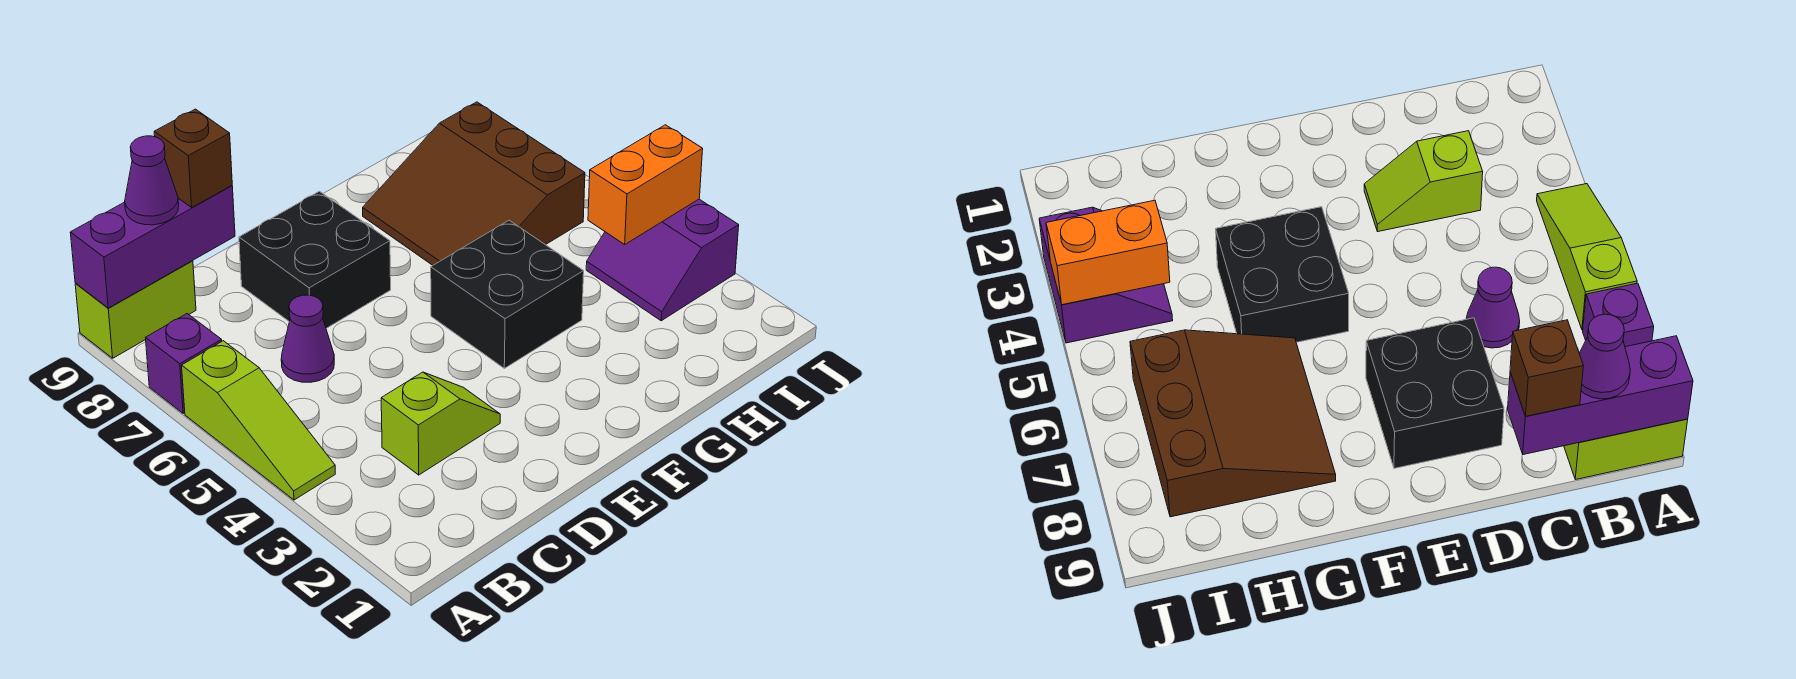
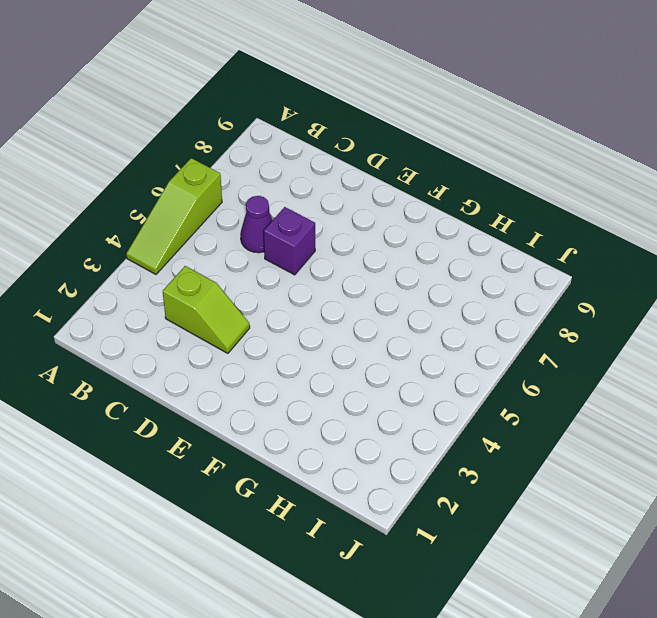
purple 1x1 brick [264,207,315,275] -> purple 1x1 brick moved to [146,314,222,413]
none -> lime 1x2 brick [75,261,196,358]
none -> black 2x2 brick [239,191,391,328]
none -> black 2x2 brick [431,220,584,368]

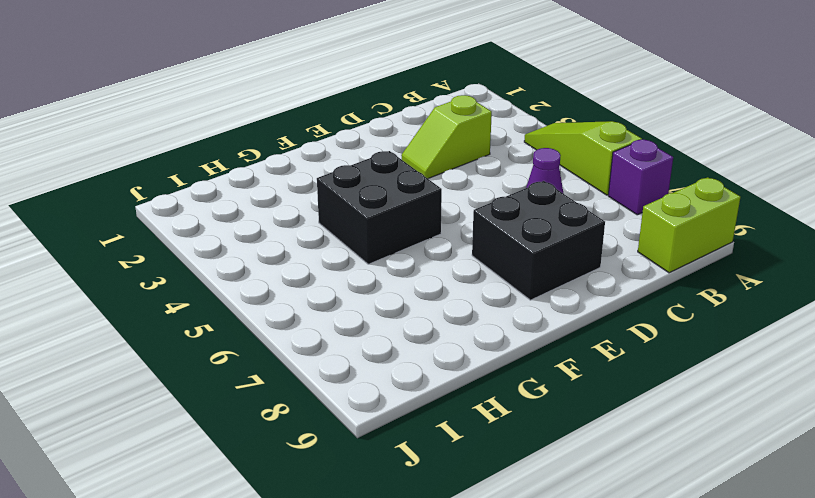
none -> brown 3x3 slope [363,102,585,265]
none -> purple 2x2 slope [586,199,739,321]
none -> purple 1x3 brick [70,186,235,308]

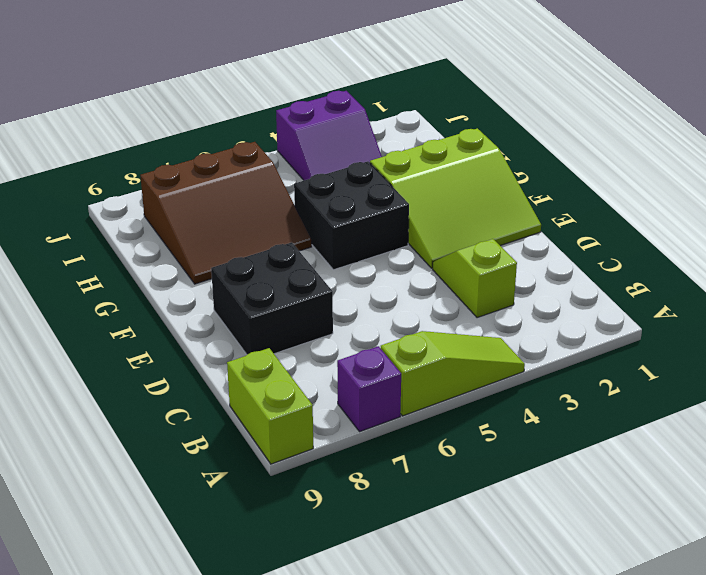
lime 3x3 slope [370,128,541,268] -> none
none -> purple 1x1 cone [281,295,334,382]
none -> purple 1x3 brick [70,186,235,308]
none -> orange 1x2 brick [588,125,703,244]

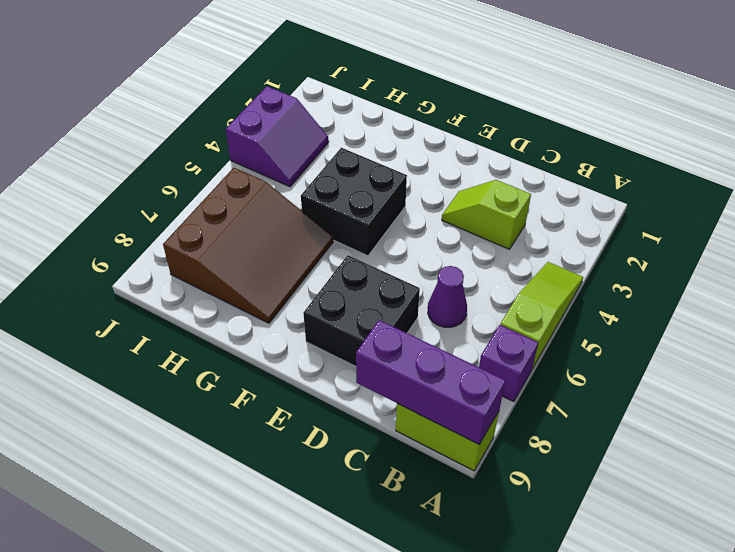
none -> orange 1x2 brick [588,125,703,244]
none -> purple 1x1 cone [125,136,179,225]
none -> brown 1x1 brick [154,109,232,207]

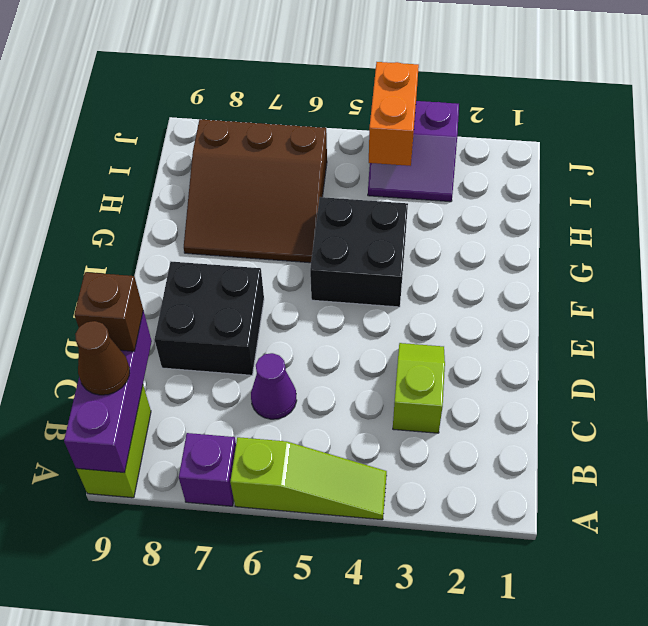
brown 1x1 cone [75,321,130,395] -> purple 1x1 cone [125,136,179,225]

